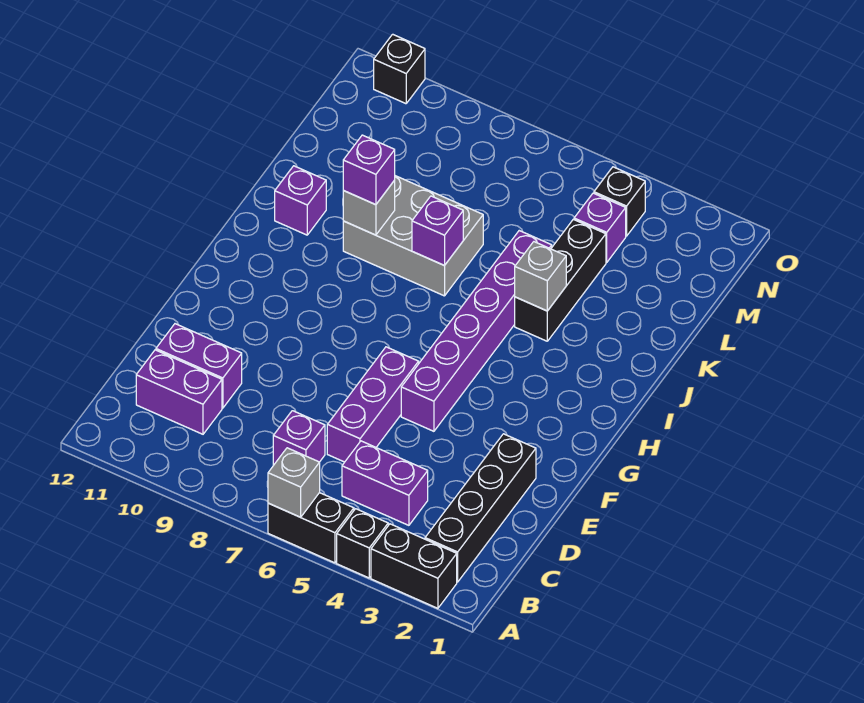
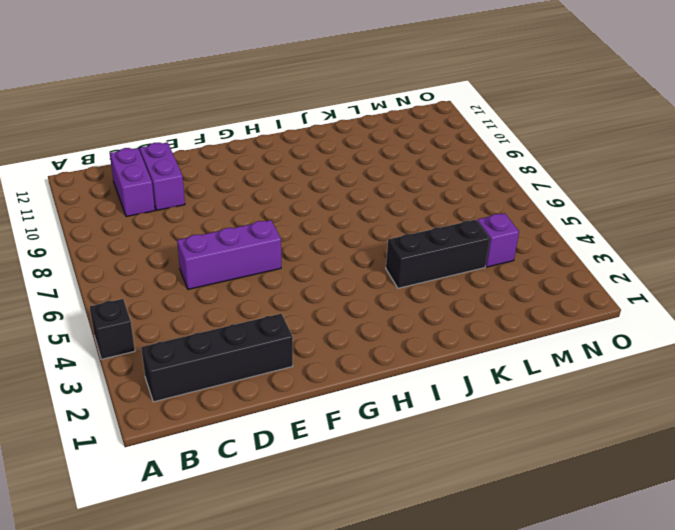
none -> black 1x2 brick [371,524,457,608]
none -> black 1x2 brick [268,493,354,563]
none -> purple 1x2 brick [342,441,428,525]

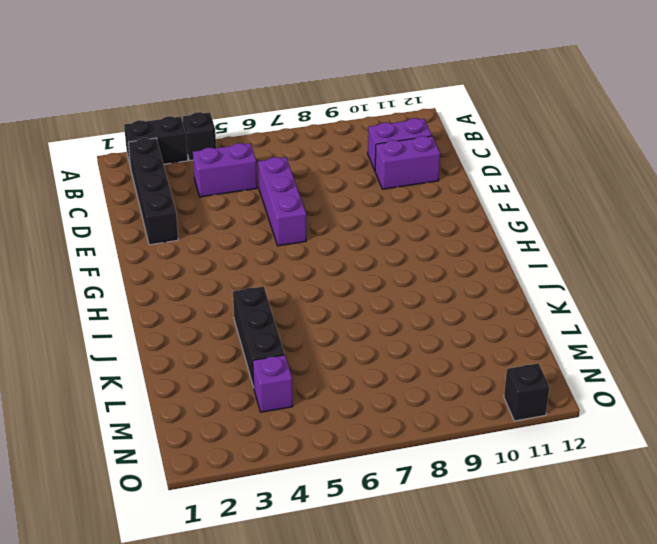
none -> black 1x2 brick [268,493,354,563]
none -> purple 1x1 brick [273,411,325,465]
none -> purple 1x6 brick [401,231,552,431]

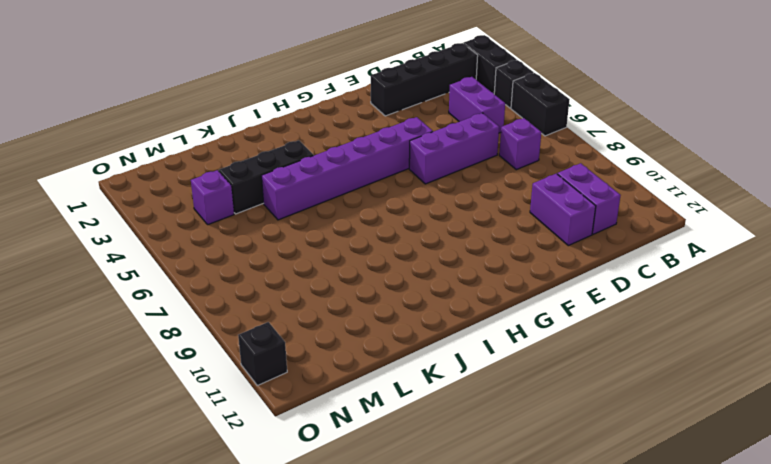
none -> grey 2x3 brick [343,176,483,296]
none -> purple 1x1 brick [275,166,326,235]
none -> black 1x1 brick [594,167,645,236]

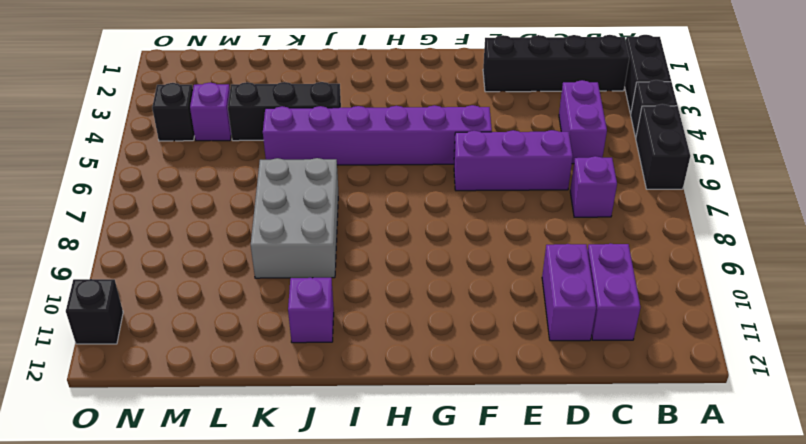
none -> grey 1x1 brick [268,448,320,517]
none -> grey 1x1 brick [515,242,566,311]
none -> purple 1x1 brick [412,196,463,266]

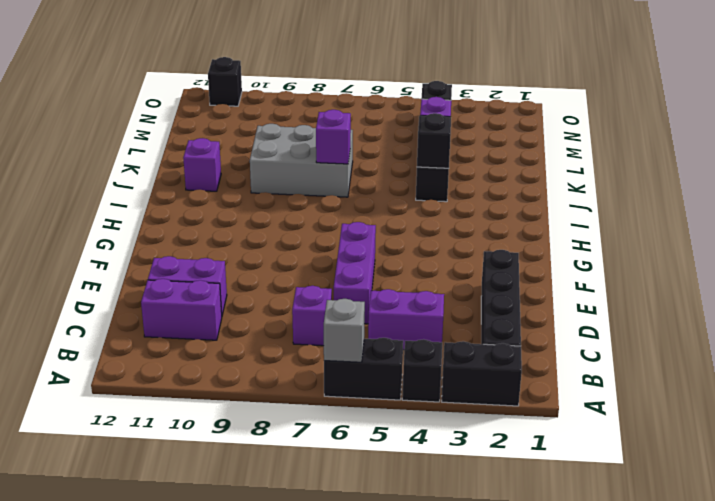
black 1x1 brick [417,114,451,168] -> grey 1x1 brick [515,242,566,311]
none -> purple 1x6 brick [401,231,552,431]
none -> grey 1x1 brick [343,180,395,235]
none -> purple 1x1 brick [343,135,395,205]

